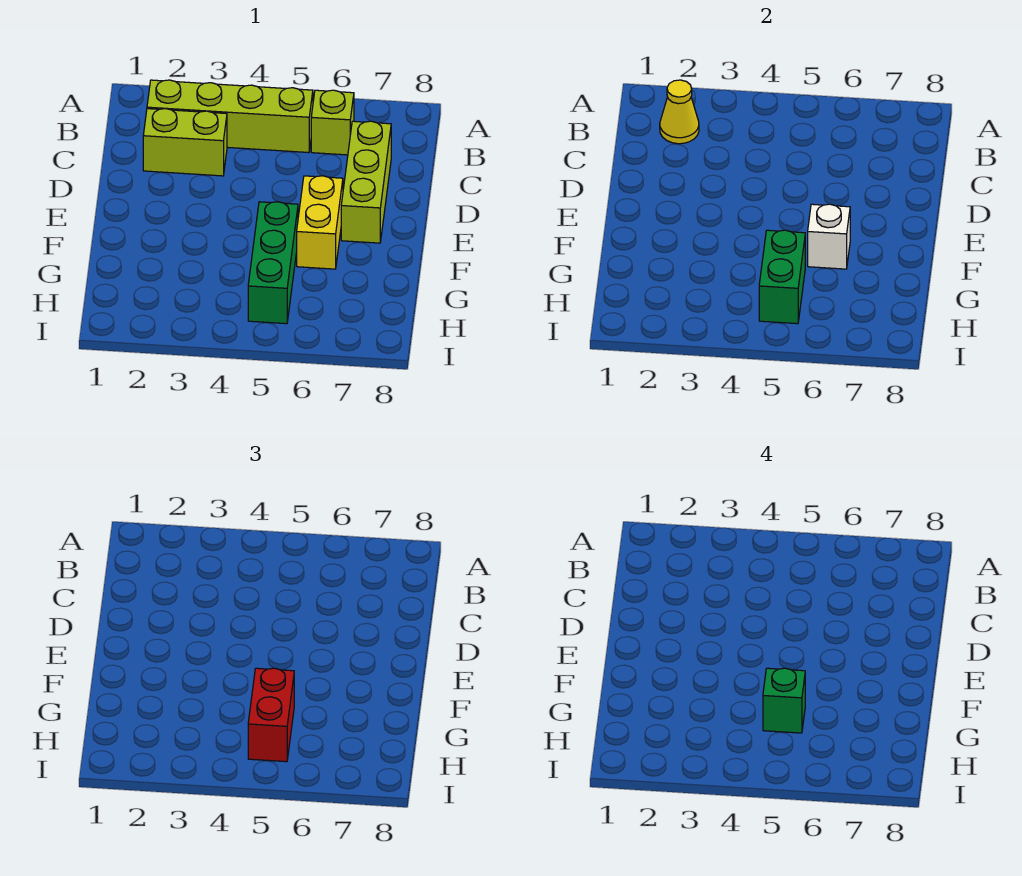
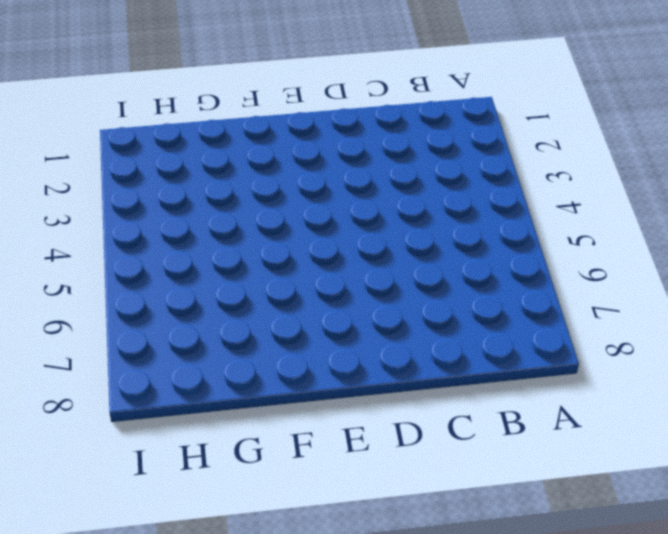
none -> lime 1x4 brick [147,80,313,153]
none -> lime 1x1 brick [311,90,354,155]

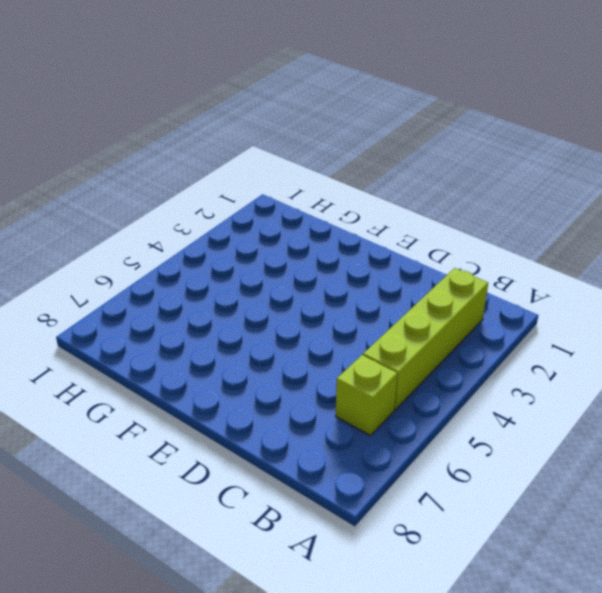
none -> lime 1x2 brick [143,109,227,176]
none -> lime 1x3 brick [341,121,391,243]

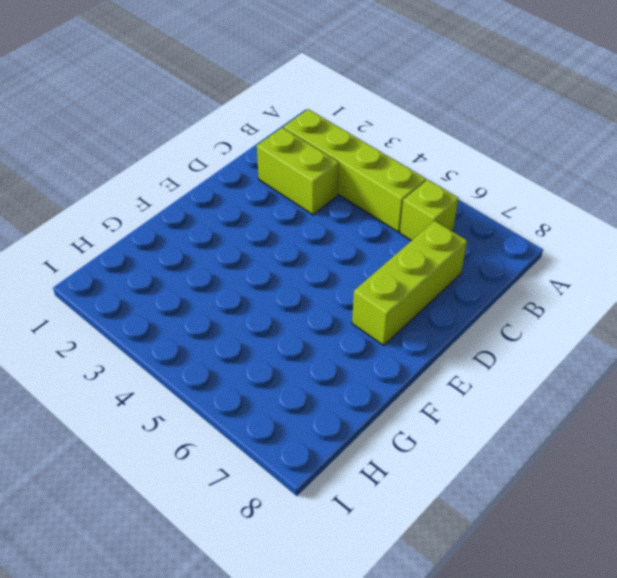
none -> yellow 1x2 brick [297,176,343,269]
none -> green 1x3 brick [248,202,298,324]

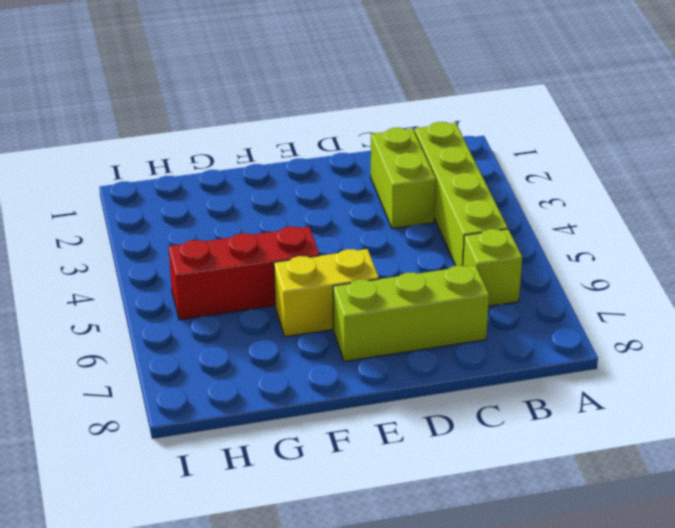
red 1x3 brick [169,227,319,320] -> green 1x3 brick [248,202,298,324]
none -> yellow 1x1 cone [660,80,699,144]
none -> white 1x1 brick [808,204,850,269]

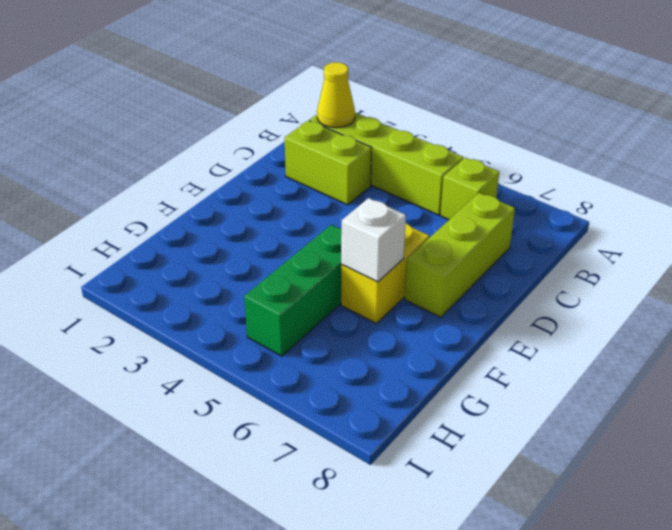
none -> green 1x2 brick [759,230,805,324]
none -> red 1x2 brick [248,668,294,762]

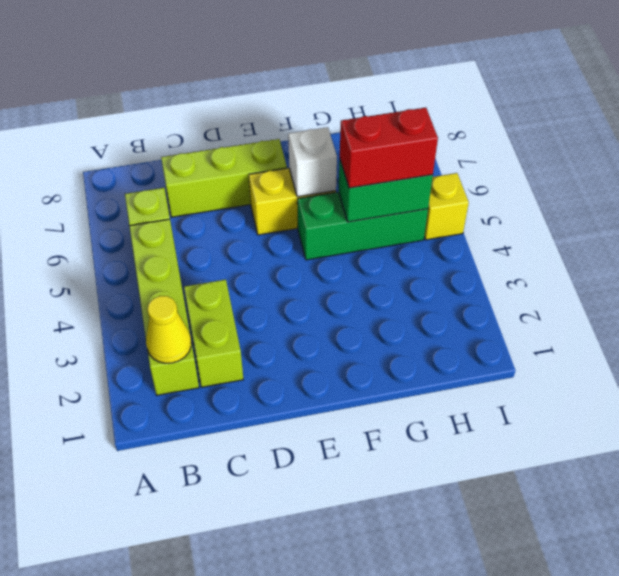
yellow 1x1 brick [424,173,469,240] -> none
none -> green 1x1 brick [763,668,805,733]

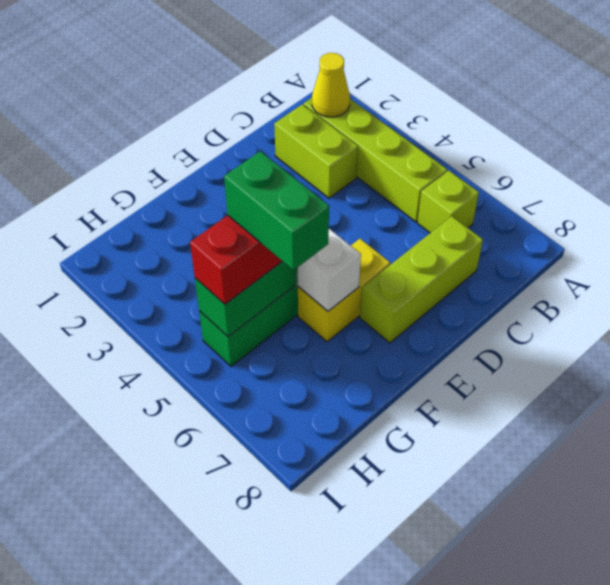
green 1x2 brick [224,151,329,270] -> green 1x1 brick [763,668,805,733]

